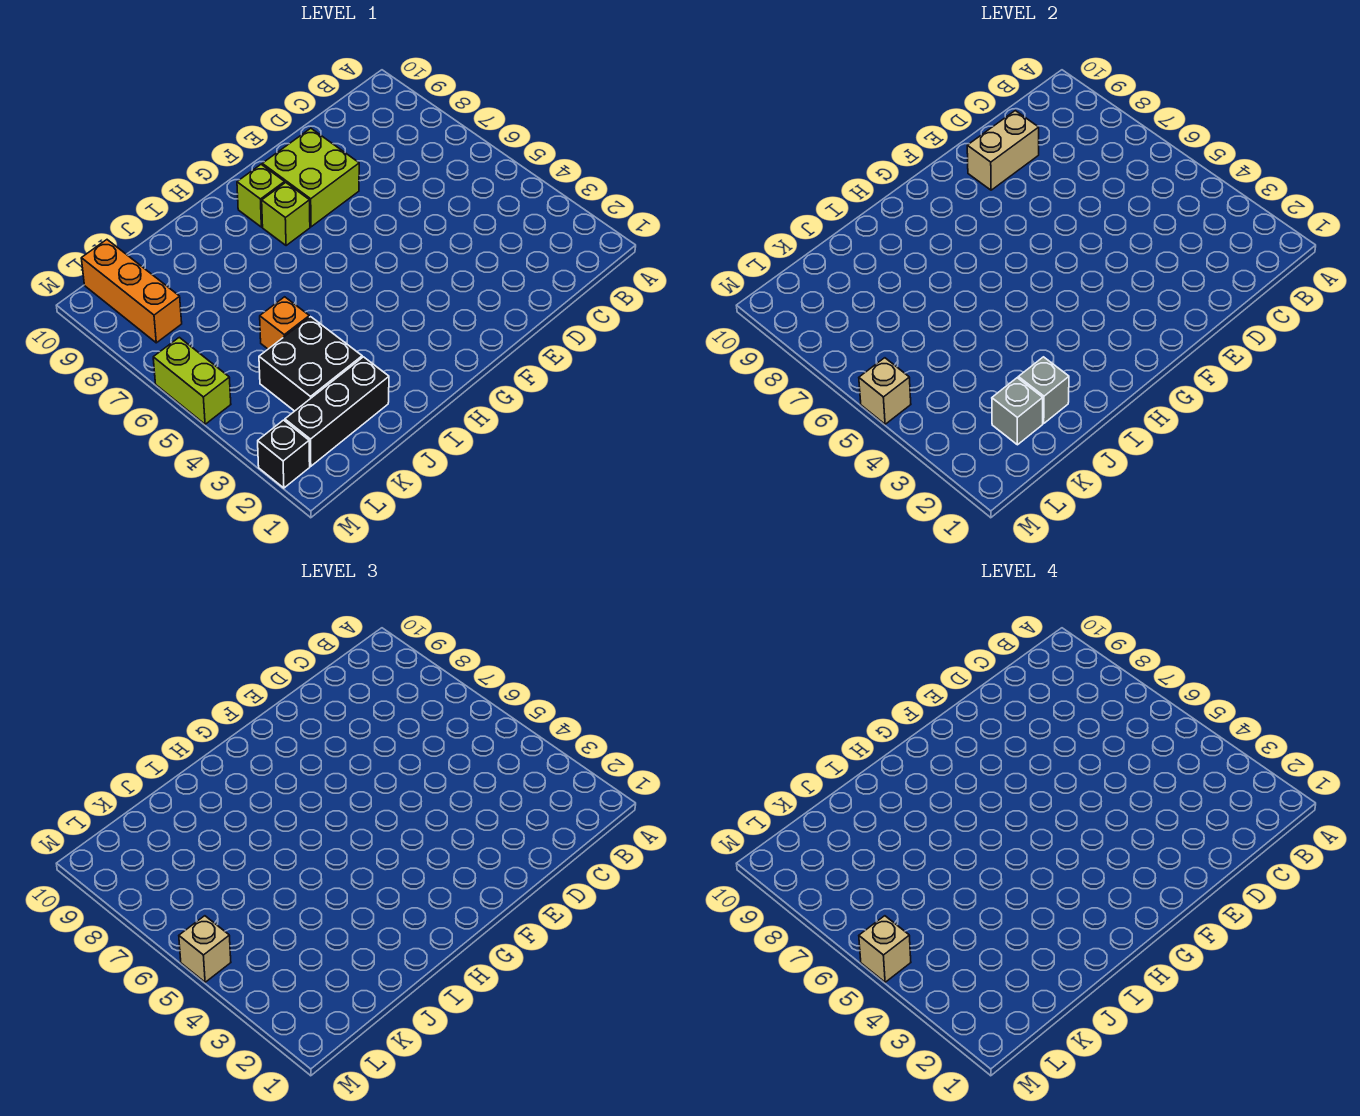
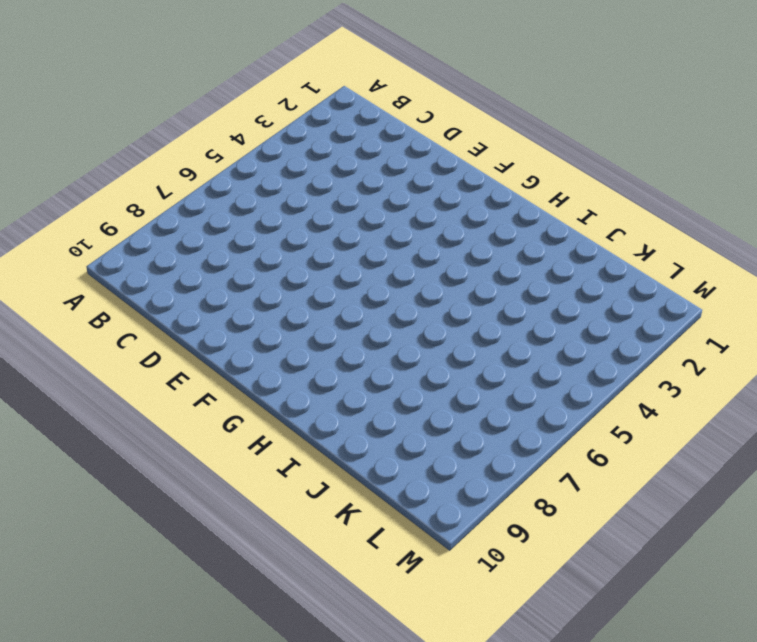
none -> lime 2x2 brick [262,128,359,227]
none -> lime 1x1 brick [262,183,310,246]
none -> lime 1x1 brick [237,164,285,227]

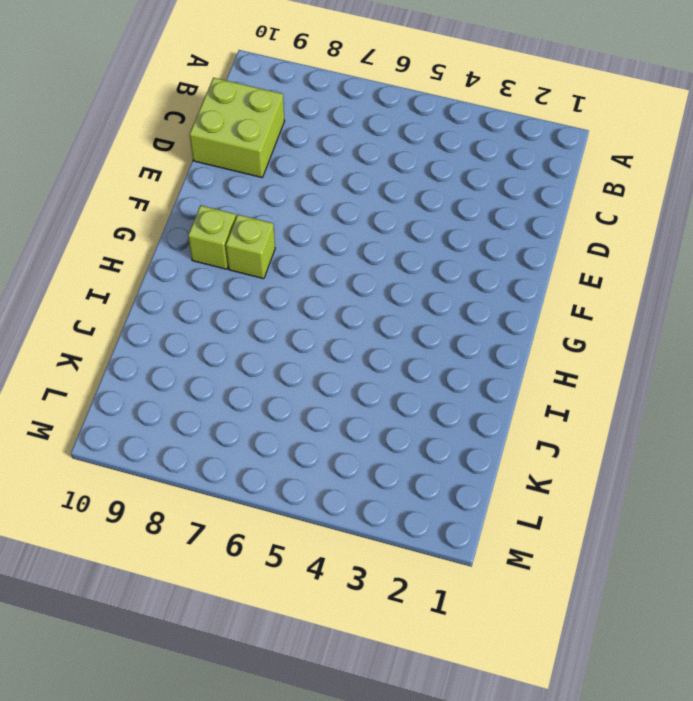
lime 2x2 brick [189,78,284,177] -> lime 2x2 brick moved to [262,128,359,227]
none -> black 1x3 brick [285,357,389,466]
none -> black 2x2 brick [259,317,362,411]
none -> orange 1x1 brick [260,297,309,349]

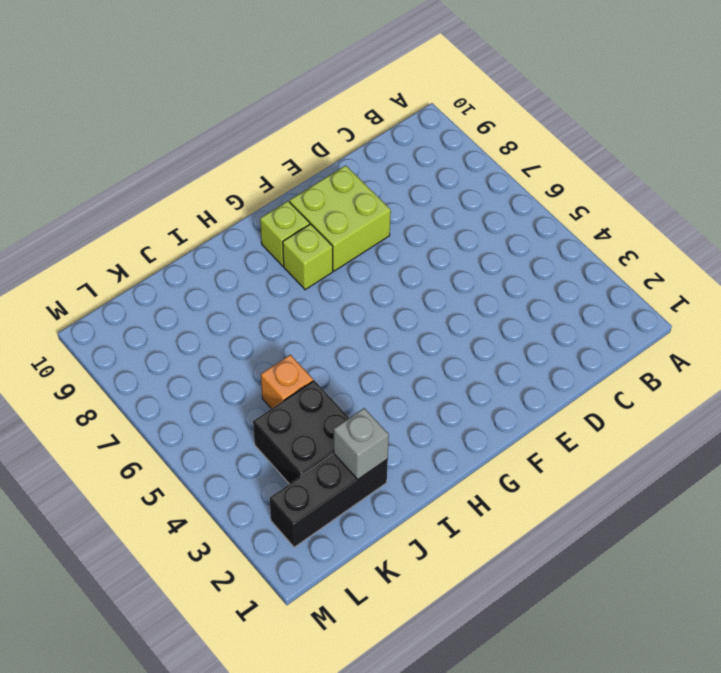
none -> orange 1x3 brick [81,240,182,343]
none -> black 1x1 brick [258,420,310,488]
none -> lime 1x2 brick [153,337,231,424]

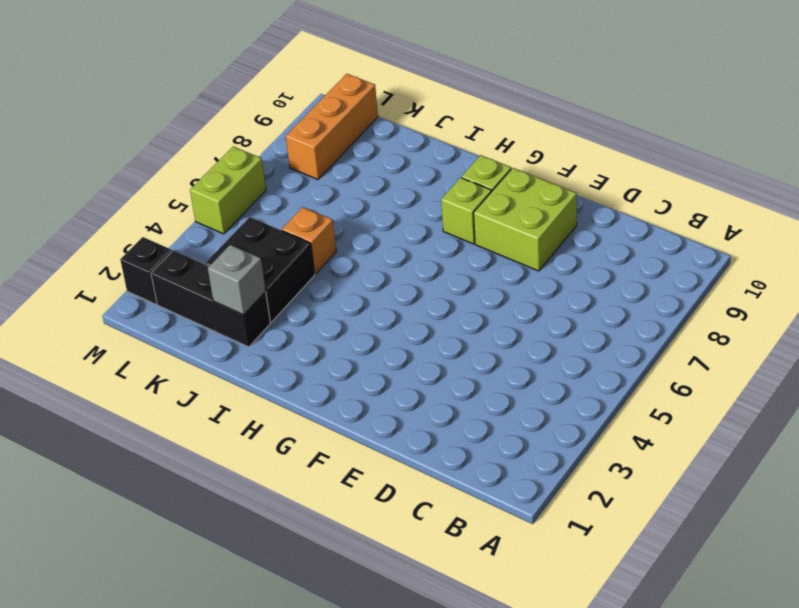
none -> tan 1x2 brick [967,111,1039,190]
none -> grey 1x1 brick [992,378,1043,445]
none -> tan 1x1 brick [859,358,911,424]

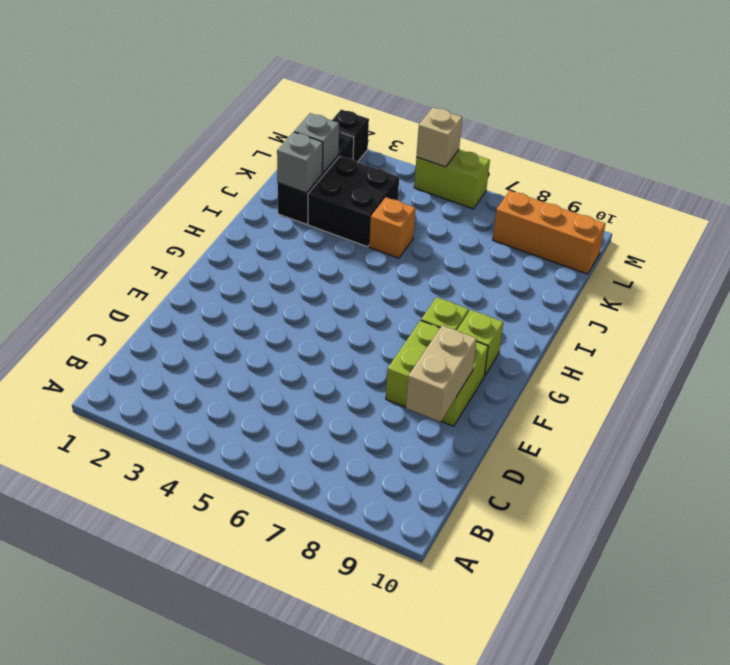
none -> tan 1x1 brick [179,916,231,982]
none -> tan 1x1 brick [859,916,911,982]

